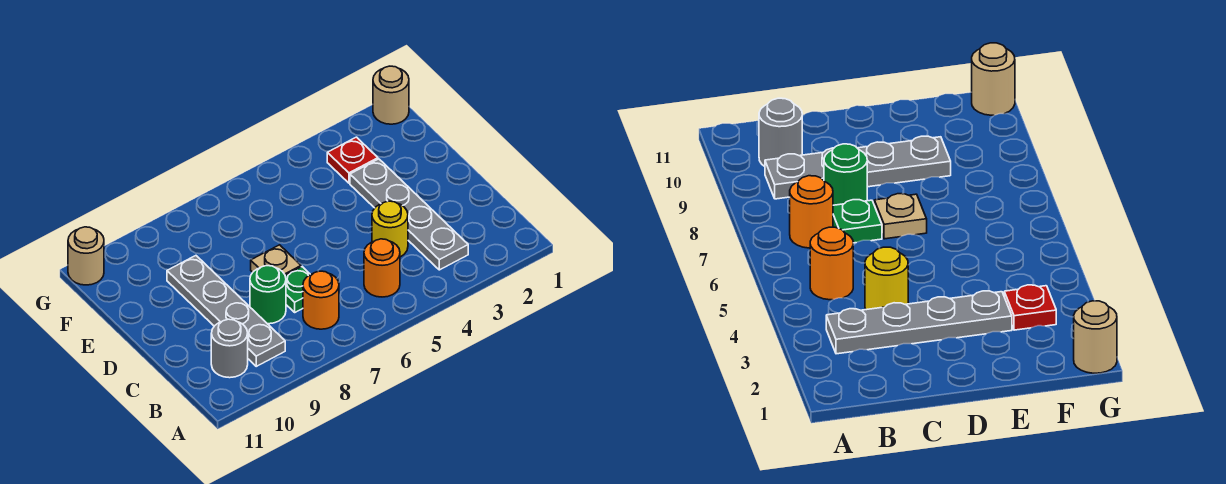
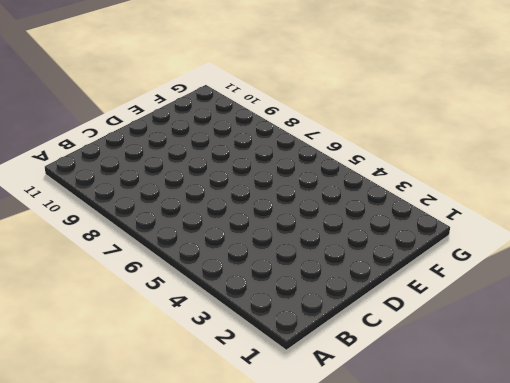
none -> grey 1x4 plate [350,159,468,270]
none -> orange 1x1 round brick [364,239,400,297]
none -> orange 1x1 round brick [303,271,339,329]

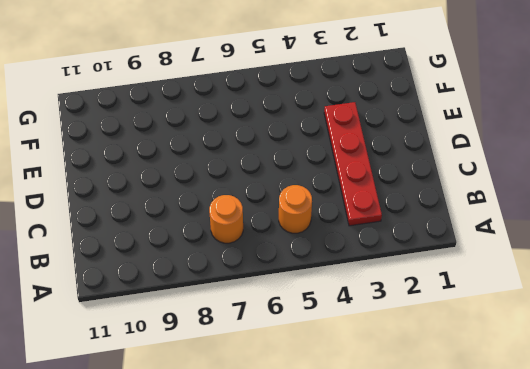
red 1x4 plate [324,102,382,226] -> grey 1x4 plate [350,159,468,270]
none -> grey 1x4 plate [167,256,285,366]
none -> grey 1x1 round brick [211,319,248,378]
none -> yellow 1x1 round brick [372,201,408,257]

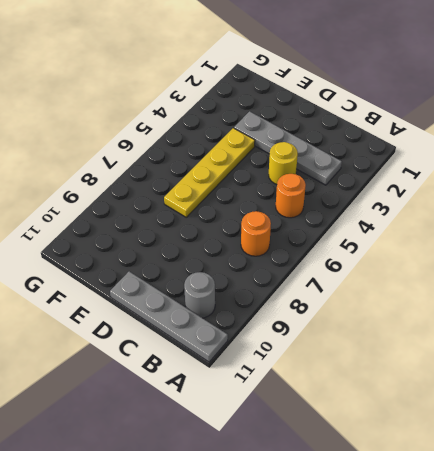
grey 1x4 plate [110,272,228,362] -> grey 1x4 plate moved to [167,256,285,366]
yellow 1x4 plate [164,128,255,217] -> none
none -> green 1x1 plate [285,267,310,312]
none -> green 1x1 round brick [250,266,286,324]
none -> tan 1x1 plate [251,245,301,275]

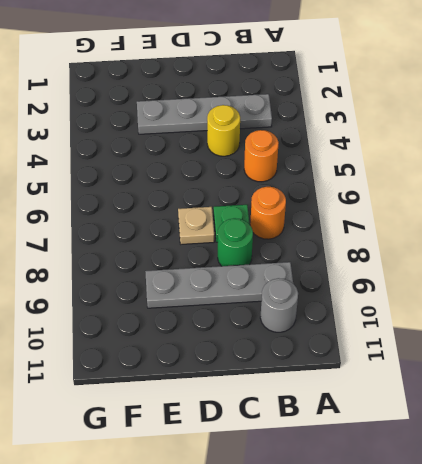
none -> red 1x1 plate [327,137,378,183]
none -> tan 1x1 round brick [373,66,409,124]
none -> tan 1x1 round brick [68,227,104,285]

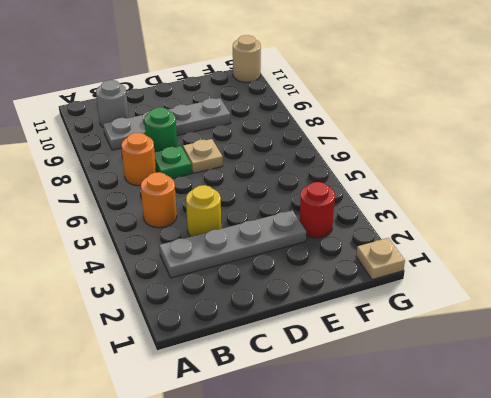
red 1x1 round brick [299,182,335,238] -> red 1x1 plate [327,137,378,183]
tan 1x1 plate [356,238,405,280] -> tan 1x1 round brick [373,66,409,124]

